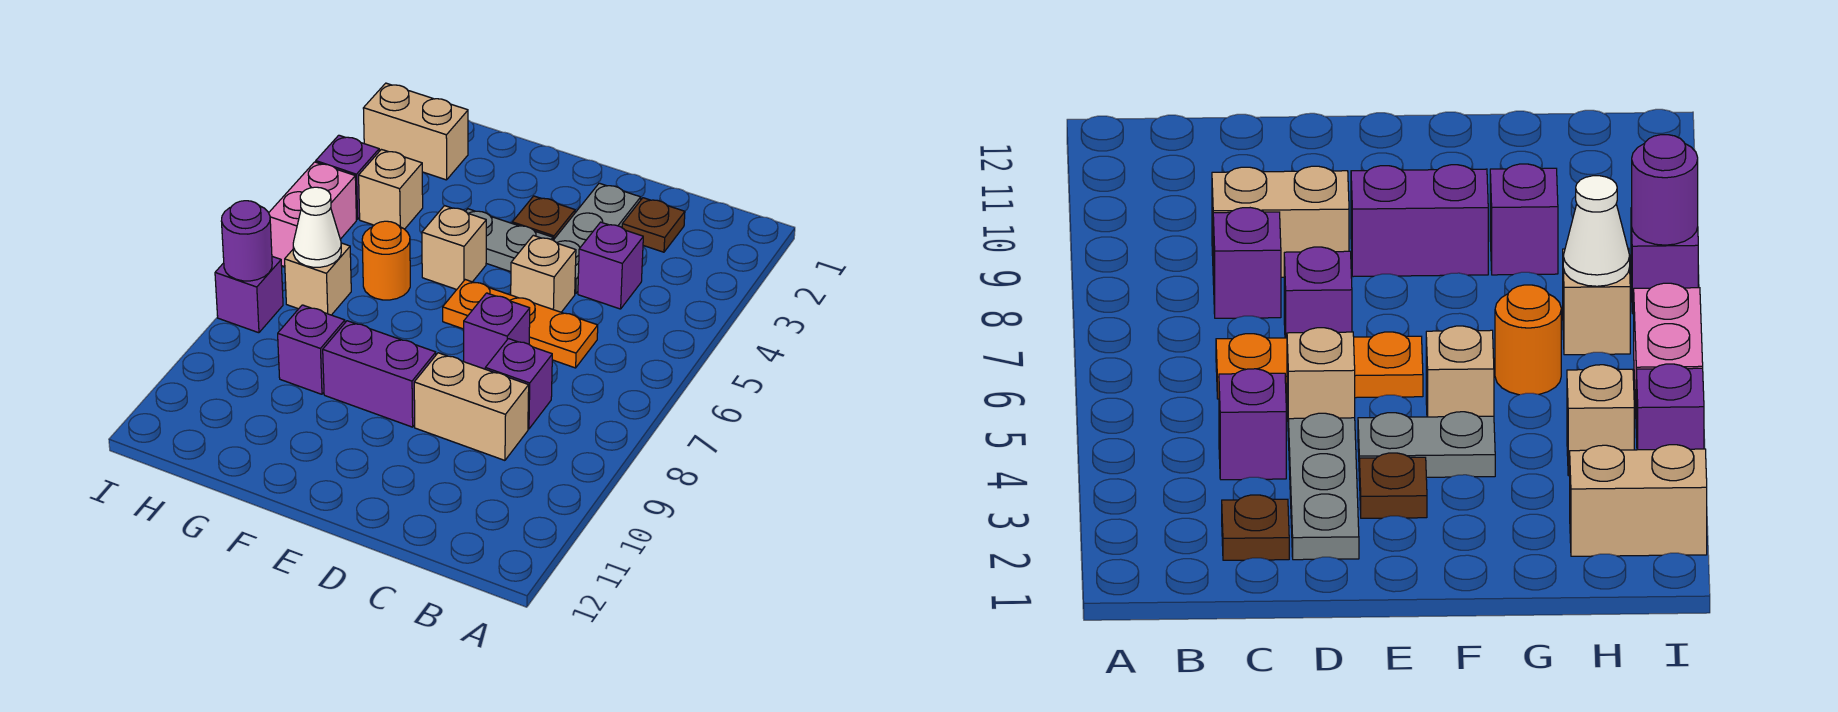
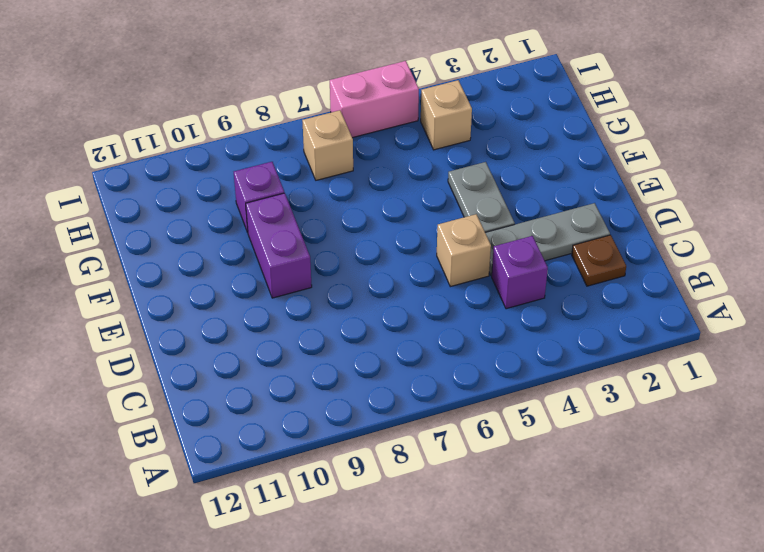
none -> orange 1x3 plate [443,280,598,368]
none -> purple 1x1 brick [485,339,552,429]
none -> tan 1x2 brick [414,353,529,460]

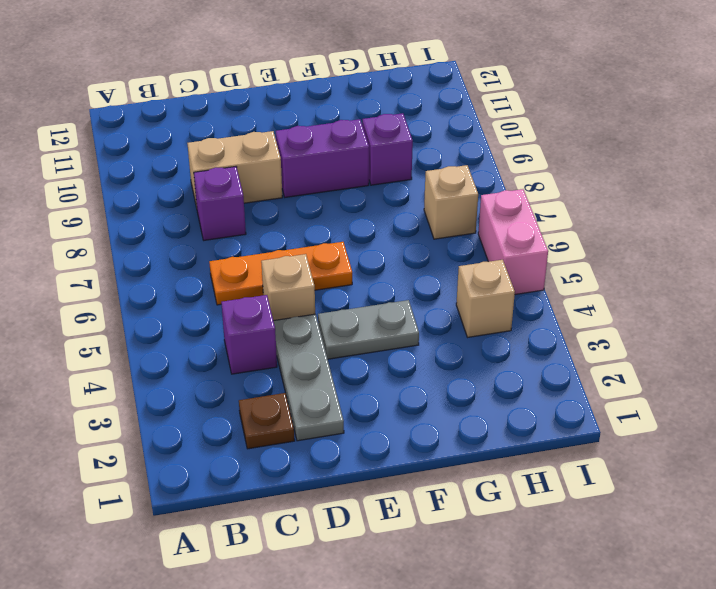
none -> purple 1x1 brick [464,293,530,369]
none -> brown 1x1 plate [512,196,575,240]
none -> tan 1x1 brick [422,206,486,290]

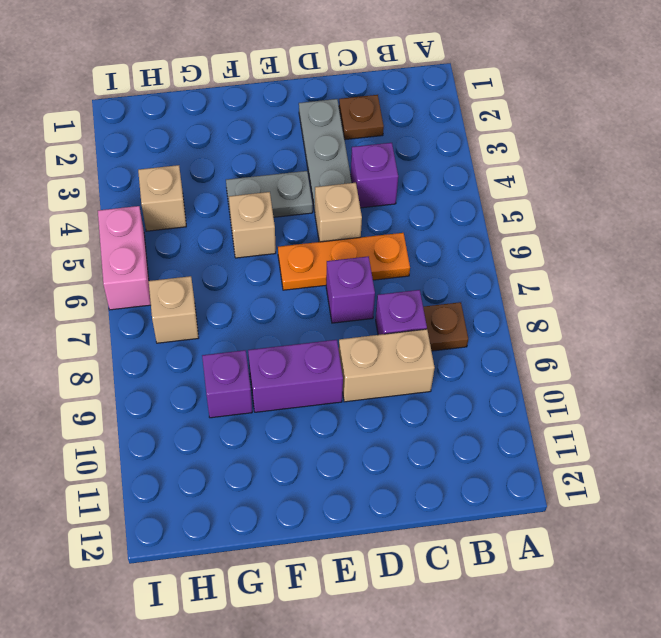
brown 1x1 plate [423,302,468,351] -> brown 1x1 plate moved to [512,196,575,240]
none -> orange 1x1 round brick [362,221,410,300]
none -> tan 1x2 brick [363,83,468,180]
none -> purple 1x1 brick [316,135,379,220]

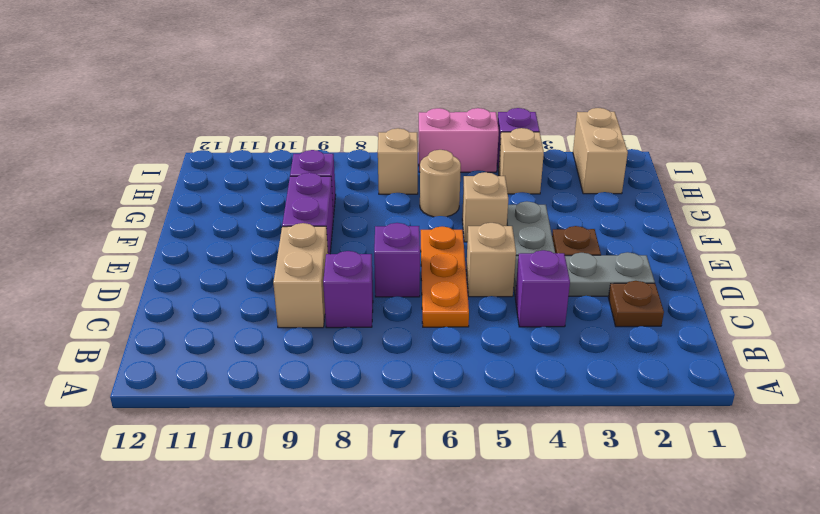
tan 1x1 round brick [420,150,461,217] -> orange 1x1 round brick [362,221,410,300]
none -> purple 1x1 brick [215,256,283,333]
none -> white 1x1 cone [293,187,341,267]
none -> purple 1x1 round brick [222,201,272,281]

